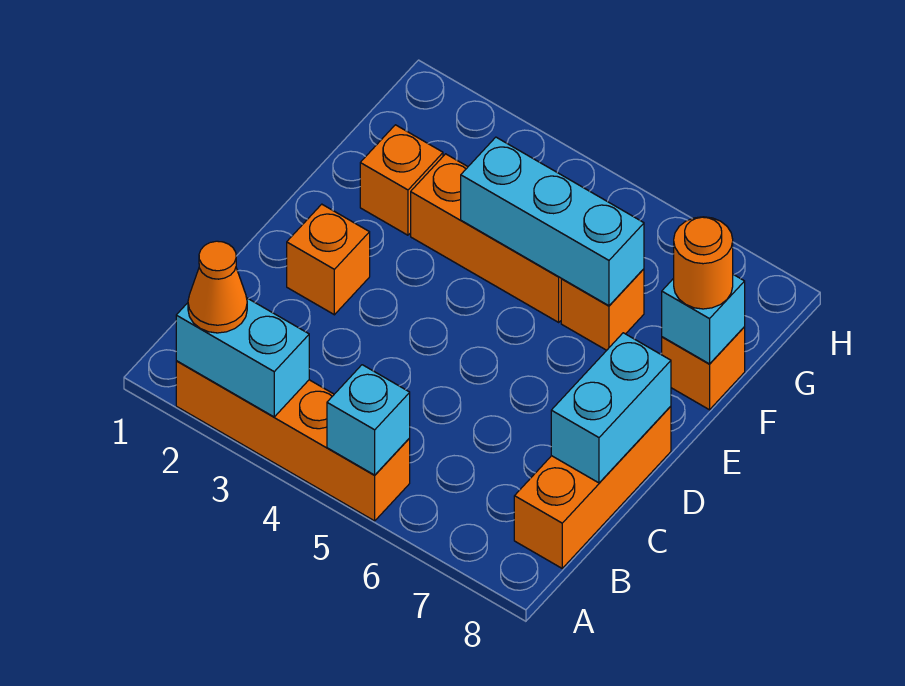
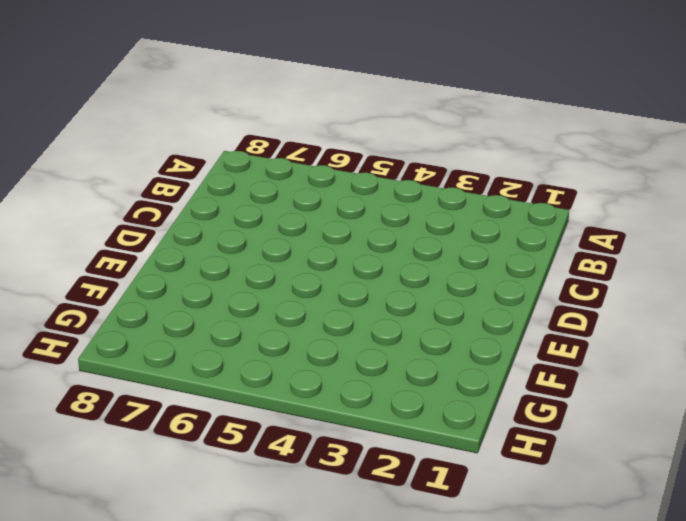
none -> orange 1x4 brick [176,361,410,521]
none -> orange 1x3 brick [514,406,671,568]
none -> orange 1x1 brick [287,204,370,315]

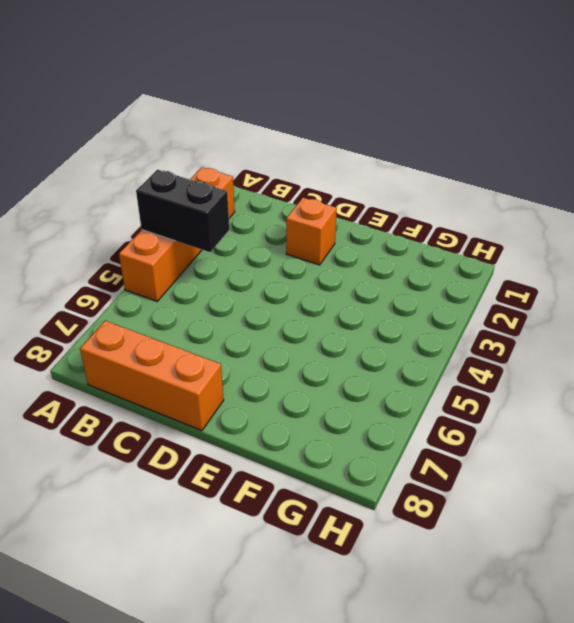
black 1x2 brick [136,170,229,252] -> none
none -> orange 1x1 brick [360,125,443,235]
none -> orange 1x3 brick [411,154,561,322]
none -> orange 1x1 brick [561,269,644,350]

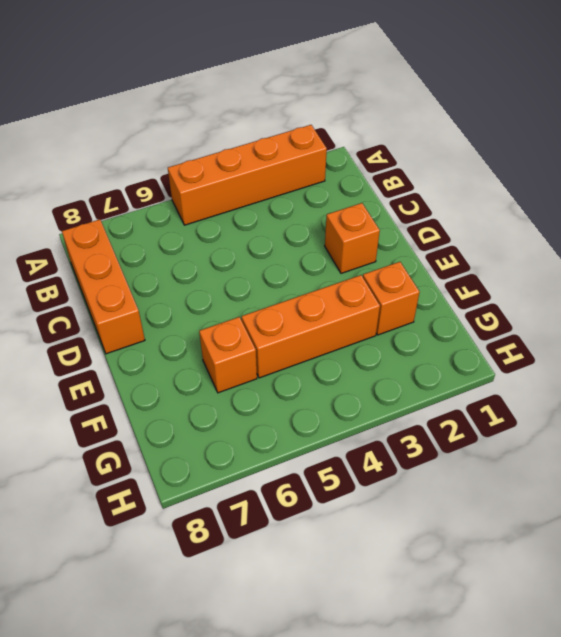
none -> orange 1x1 brick [662,327,745,410]
none -> cyan 1x2 brick [176,298,309,417]
none -> cyan 1x1 brick [327,365,410,475]

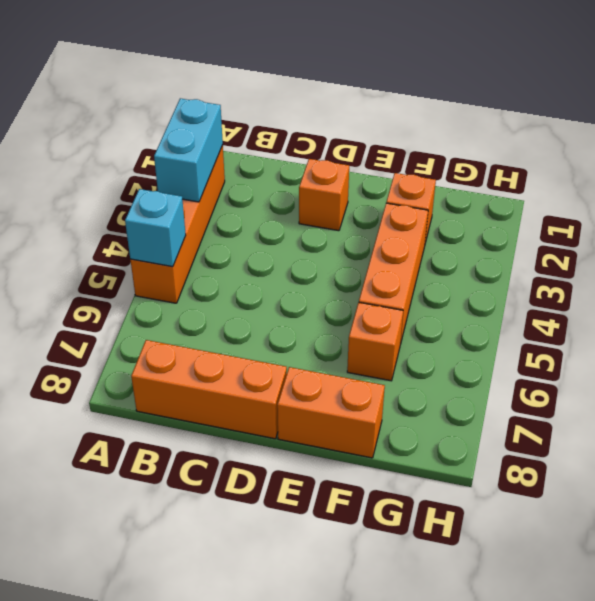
orange 1x2 brick [277,367,385,458] -> orange 1x1 brick [662,327,745,410]
none -> cyan 1x2 brick [551,333,671,483]
none -> cyan 1x3 brick [461,137,644,306]
none -> cyan 1x1 brick [662,275,745,364]

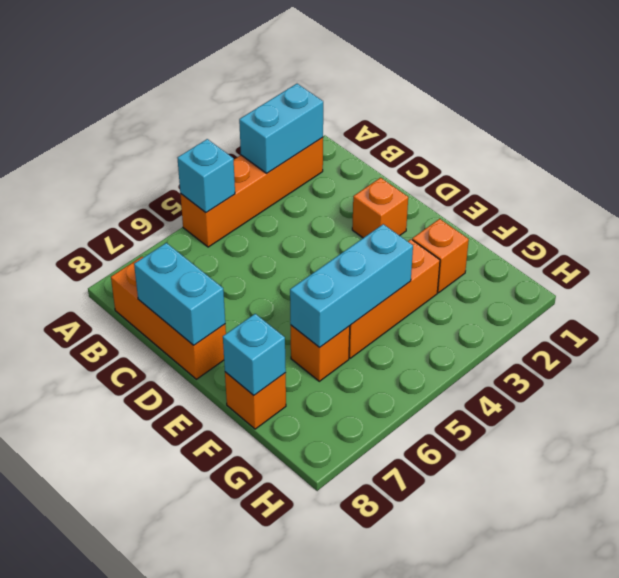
none -> orange 1x1 cone [188,241,247,333]
none -> orange 1x1 round brick [674,217,733,309]

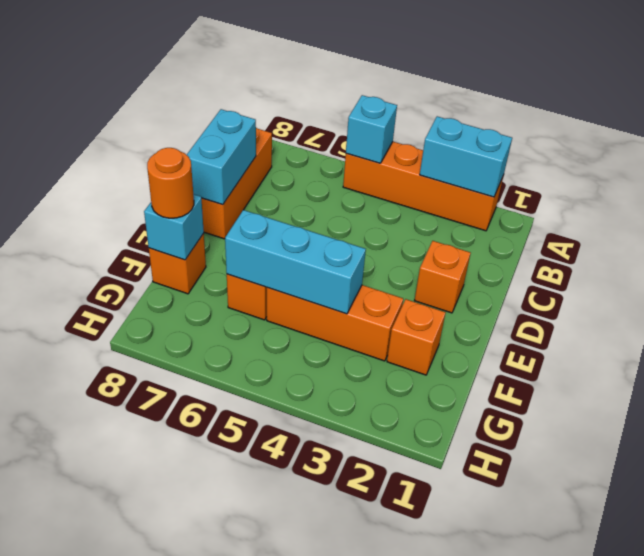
none -> orange 1x1 cone [188,241,247,333]

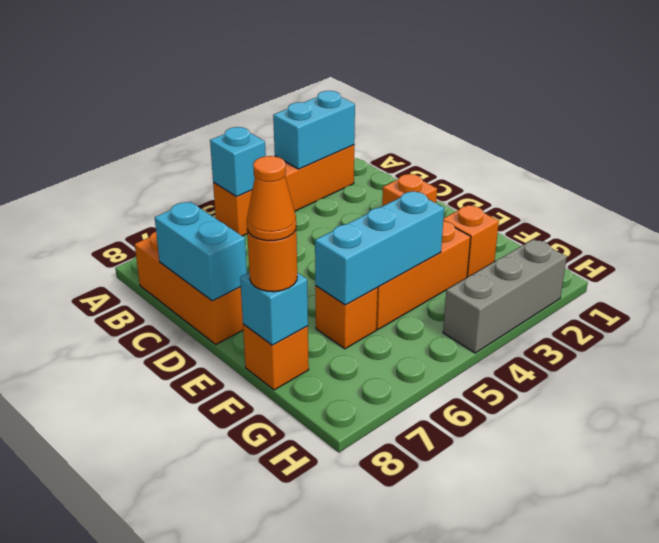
orange 1x1 cone [247,156,296,241] -> orange 1x1 cone moved to [188,241,247,333]
grey 1x3 brick [443,239,567,353] -> none

